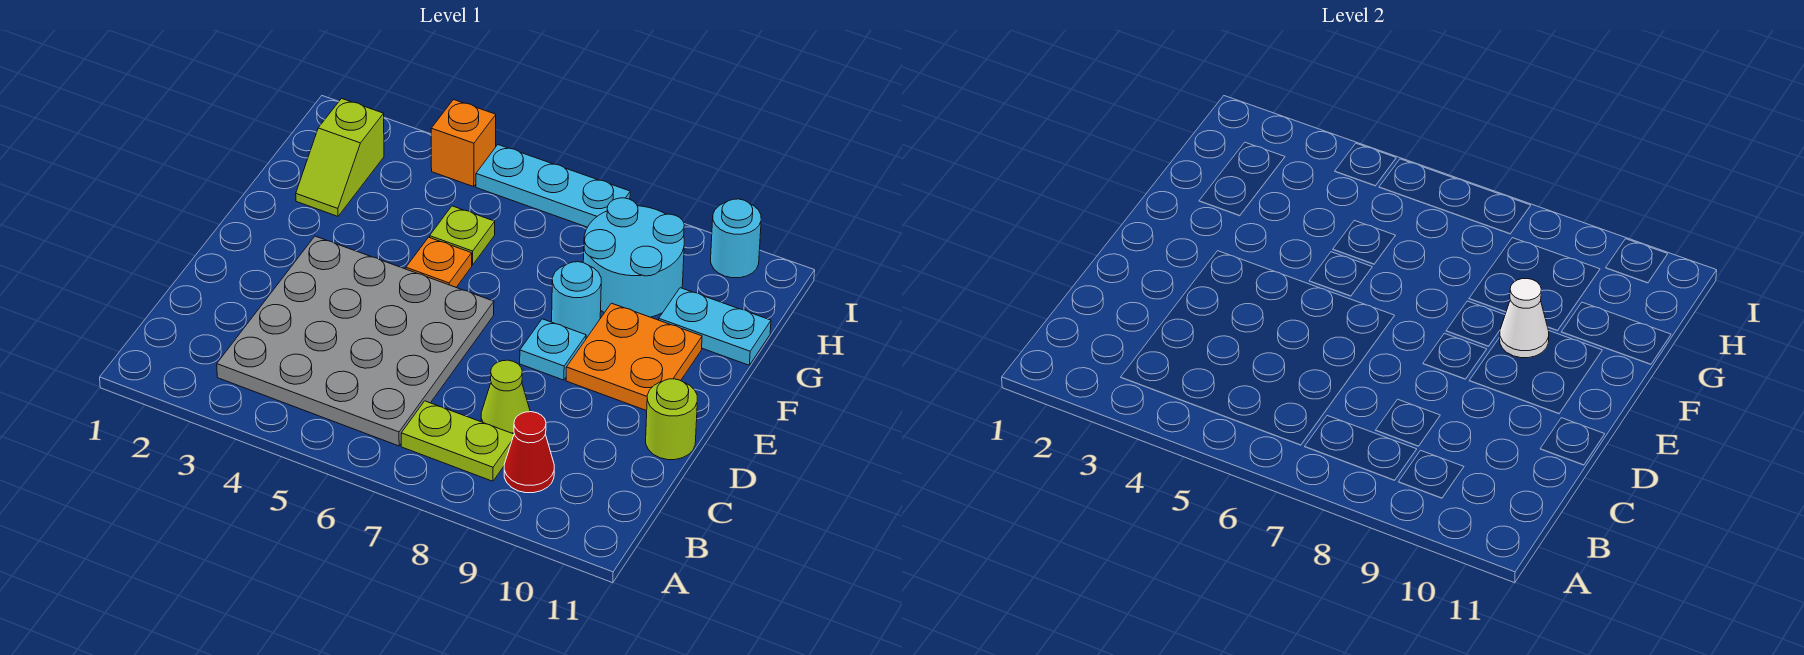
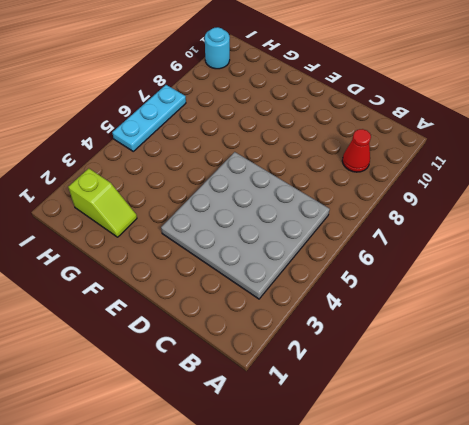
none -> lime 1x2 plate [401,401,514,481]
none -> lime 1x1 cone [481,360,530,434]
none -> lime 1x1 round brick [646,379,697,460]

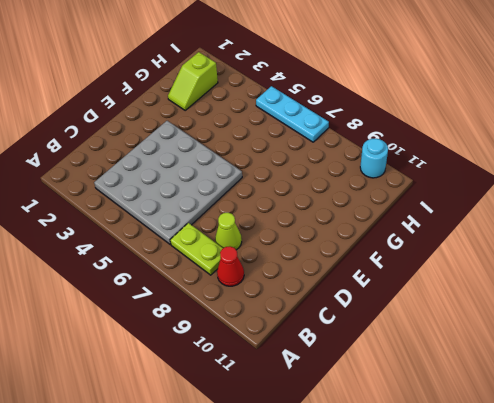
none -> lime 1x1 round brick [646,379,697,460]
none -> cyan 1x1 plate [520,319,586,380]
none -> orange 2x2 plate [566,303,702,411]

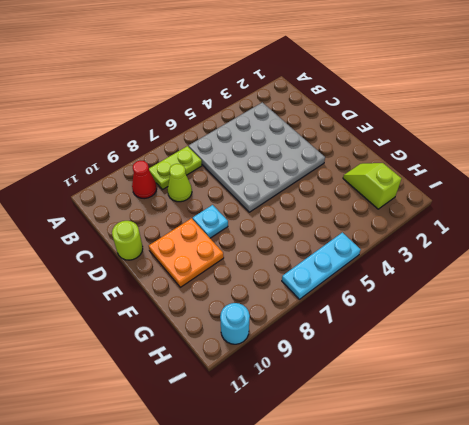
none -> orange 1x1 plate [406,237,472,287]
none -> cyan 1x1 round brick [552,262,601,338]
none -> lime 1x1 plate [430,206,495,265]

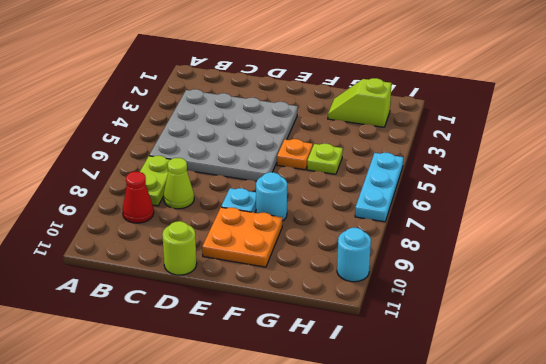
none -> cyan 2x2 round brick [583,198,684,317]
none -> cyan 1x2 plate [659,288,771,365]
none -> orange 1x1 brick [431,100,496,187]

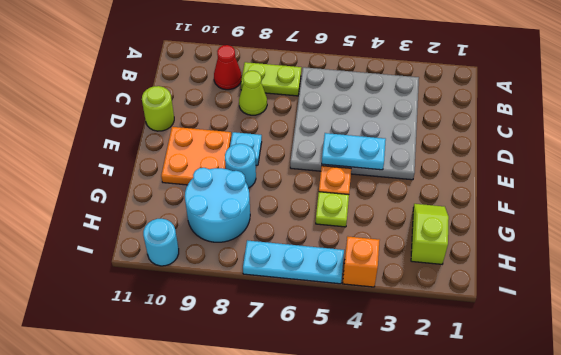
cyan 1x2 plate [322,133,386,170] -> cyan 1x2 plate moved to [659,288,771,365]
none -> white 1x1 cone [1500,279,1549,358]

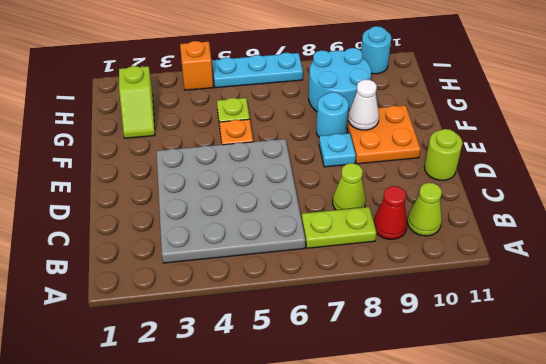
lime 1x1 cone [407,183,442,236] -> none
none -> cyan 1x2 plate [659,288,771,365]

